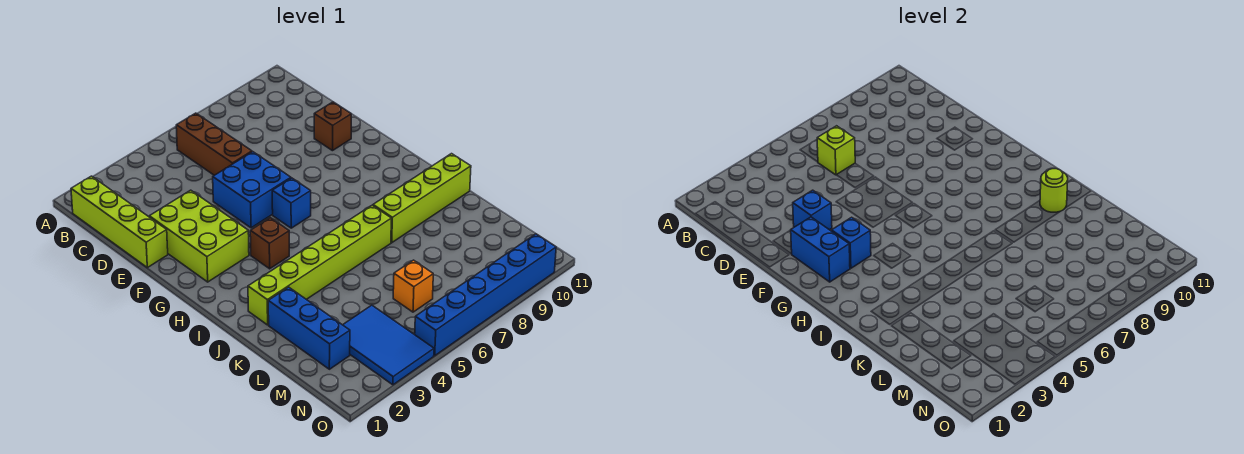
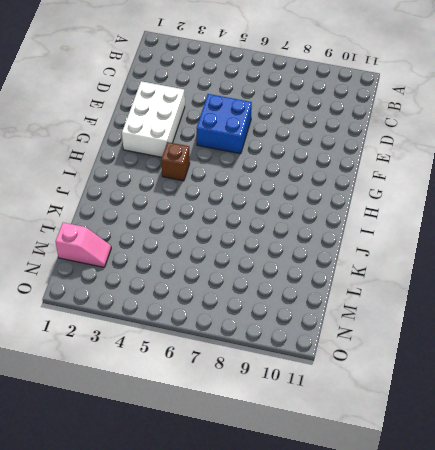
white 2x3 brick [122,81,185,157] -> lime 2x3 brick [149,190,249,282]
pink 1x2 slope [56,223,111,267] -> blue 1x3 brick [268,287,350,369]
none -> lime 1x4 brick [71,176,168,268]
none -> brown 1x3 brick [176,113,252,175]
none -> brown 1x1 brick [314,102,351,151]

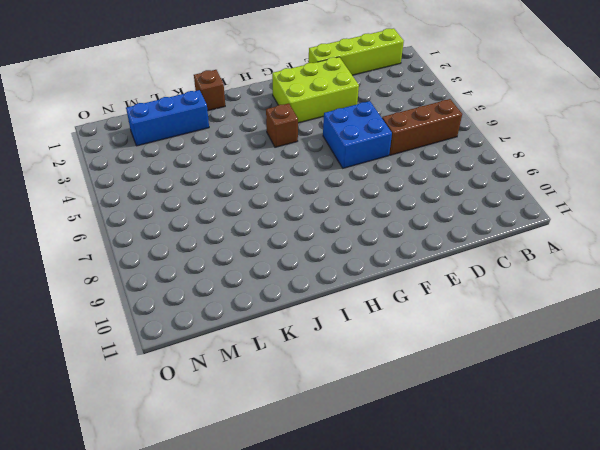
brown 1x1 brick [194,70,225,111] -> brown 1x1 brick moved to [314,102,351,151]
none -> blue 1x1 brick [272,178,311,228]
none -> lime 1x6 brick [248,205,391,325]
none -> lime 1x4 brick [373,154,471,243]

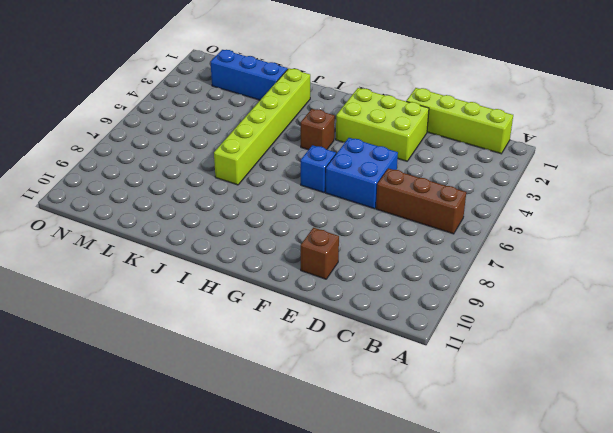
none -> lime 1x4 brick [373,154,471,243]
none -> blue 2x3 tile [343,305,434,385]
none -> orange 1x1 brick [393,260,433,312]

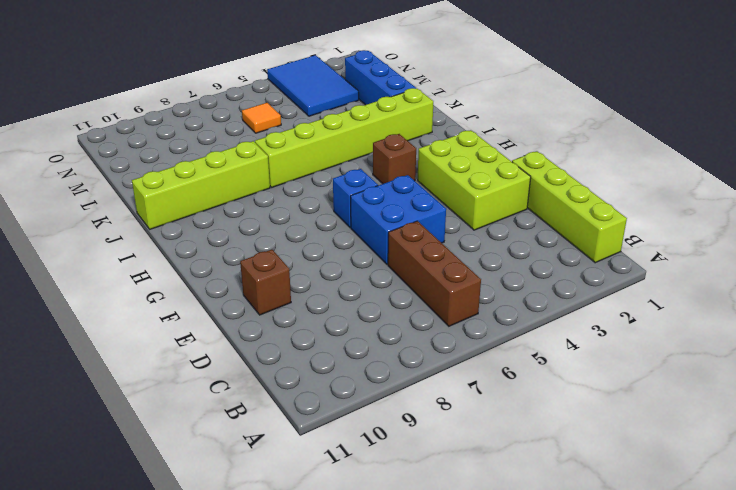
orange 1x1 tile [242,103,281,133] -> orange 1x1 brick [393,260,433,312]
none -> blue 1x6 brick [415,234,556,356]
none -> lime 1x1 brick [817,126,855,175]
none -> blue 1x1 brick [793,190,832,230]

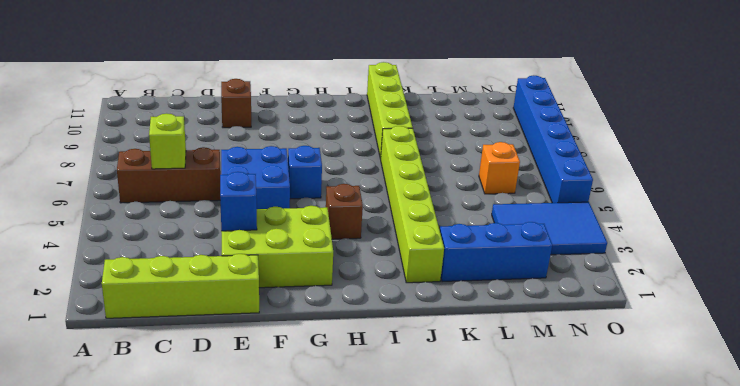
none -> blue 1x2 brick [791,217,850,282]
none -> blue 1x1 brick [832,217,871,268]
none -> lime 1x1 round brick [1040,169,1068,212]

